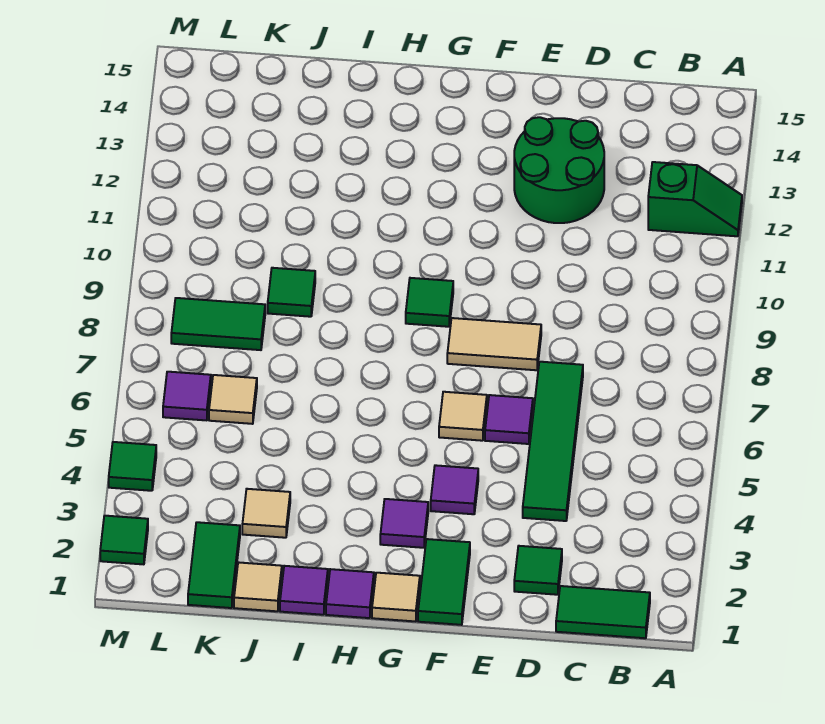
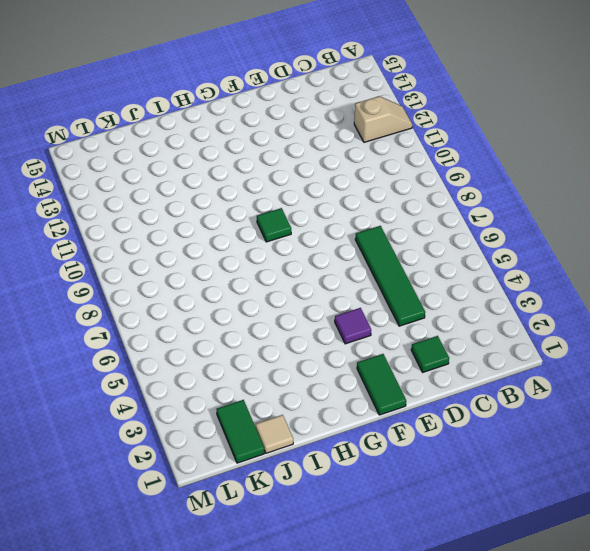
tan 1x2 slope [354,96,412,142] -> green 1x2 slope [648,162,742,236]
none -> green 1x2 tile [556,586,650,638]
none -> green 2x2 round brick [514,117,604,223]
none -> purple 1x1 tile [485,395,533,444]

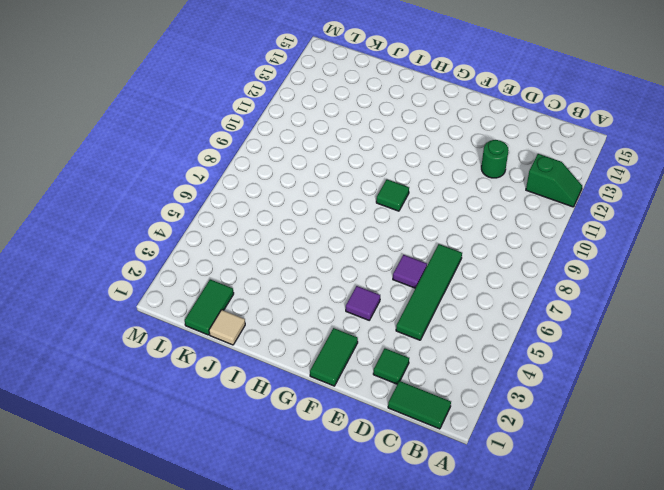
green 1x1 round brick [481,140,509,178] -> green 2x2 round brick [514,117,604,223]
none -> tan 1x2 tile [447,318,541,370]
none -> tan 1x1 tile [439,392,487,441]
none -> tan 1x1 tile [372,573,420,621]

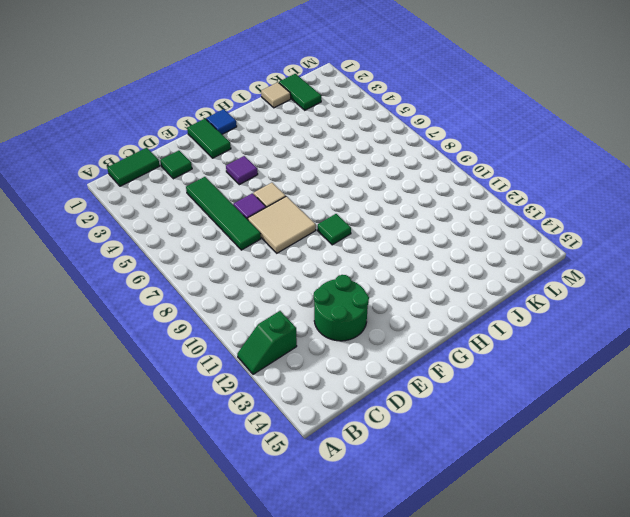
tan 2x2 tile [248,196,316,253] -> tan 1x2 tile [447,318,541,370]
blue 1x1 tile [206,109,237,134] -> tan 1x1 tile [372,573,420,621]
none -> purple 1x1 tile [380,499,428,548]
none -> purple 1x1 tile [326,569,374,618]
none -> purple 1x1 tile [280,566,328,615]

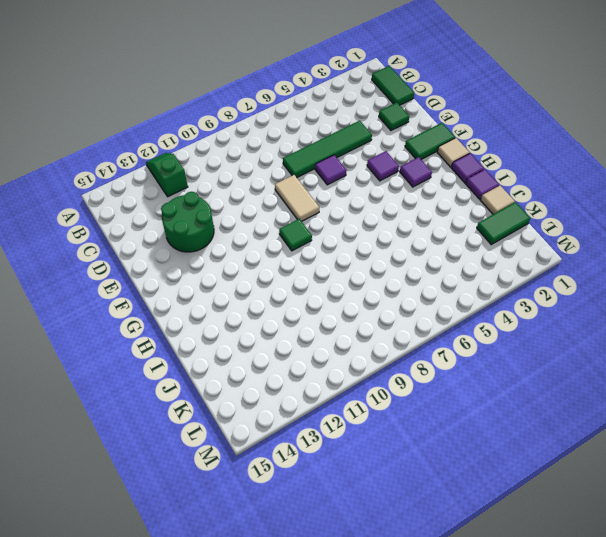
none -> tan 1x1 tile [439,392,487,441]
none -> tan 1x1 tile [242,489,290,538]
none -> green 1x1 tile [268,268,315,317]

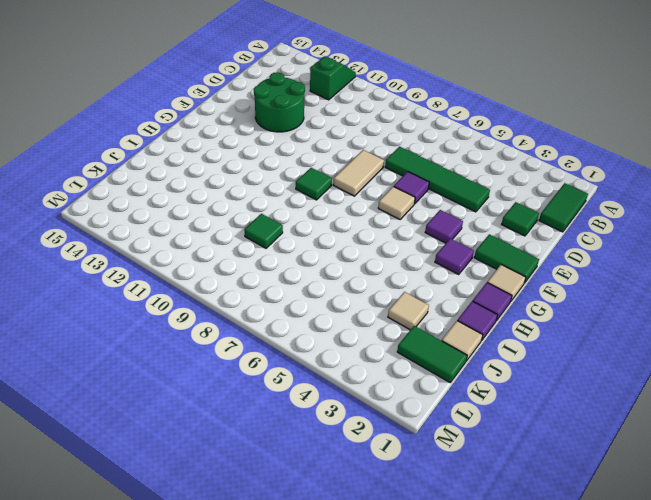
none -> tan 1x1 tile [209,375,257,424]
none -> green 1x2 tile [171,298,265,350]
none -> purple 1x1 tile [163,372,211,420]

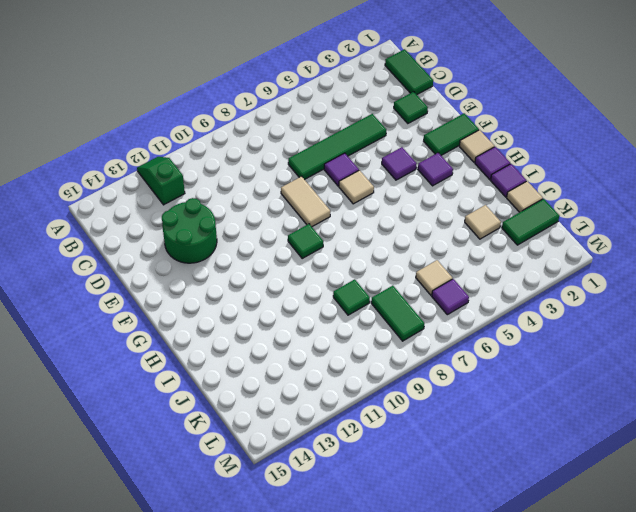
none -> green 1x1 tile [100,516,148,564]
none -> green 1x1 tile [109,442,156,491]

